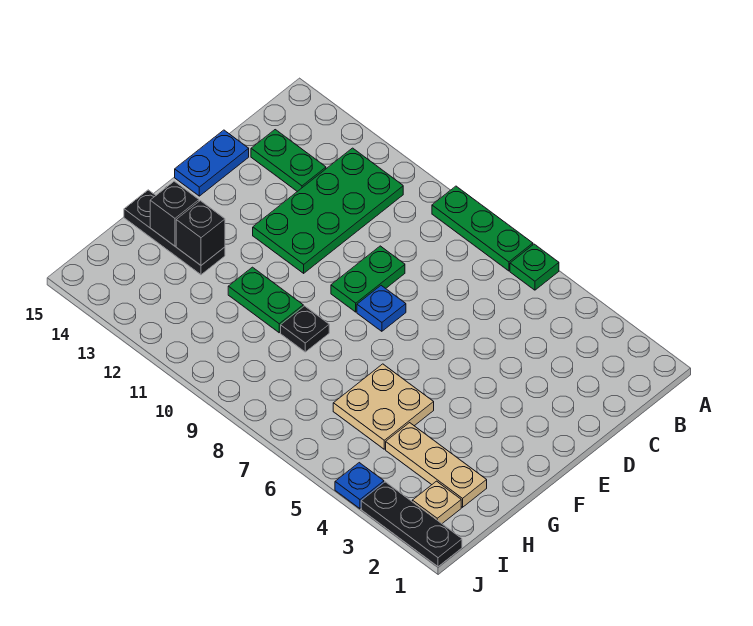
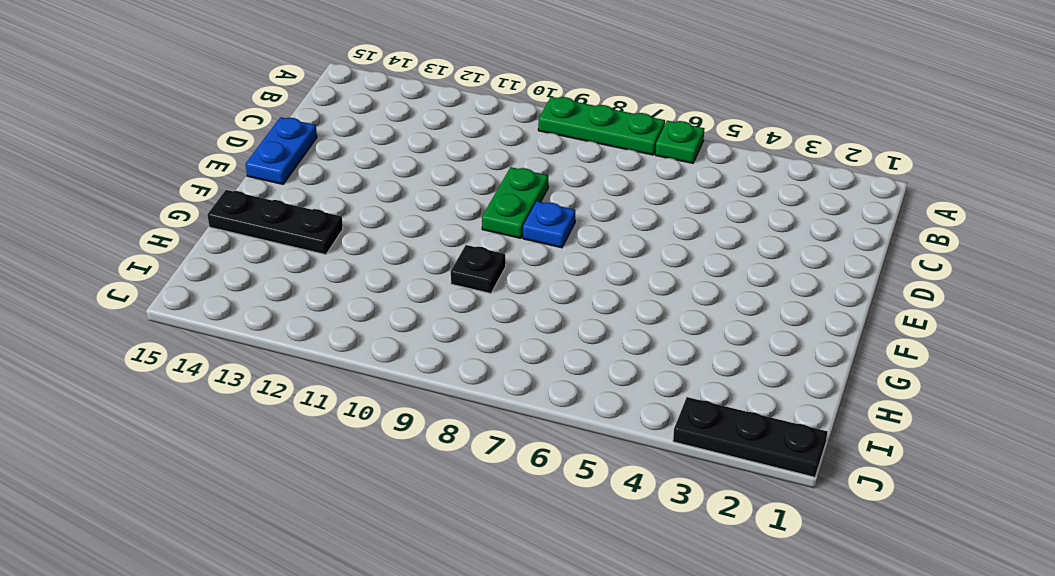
none -> green 2x4 plate [253,148,403,273]
none -> green 1x2 plate [251,130,326,192]
none -> tan 2x2 plate [333,364,434,449]

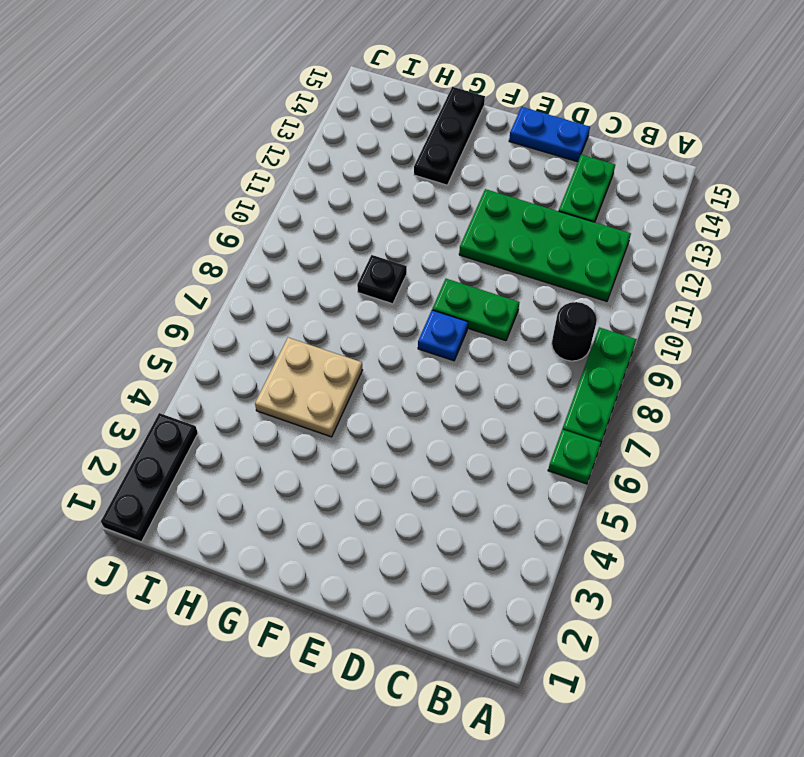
black 1x1 round brick [552,302,597,361] -> none
none -> green 1x2 plate [228,267,303,333]
none -> tan 1x3 plate [386,423,487,507]
none -> tan 1x1 plate [412,481,461,523]

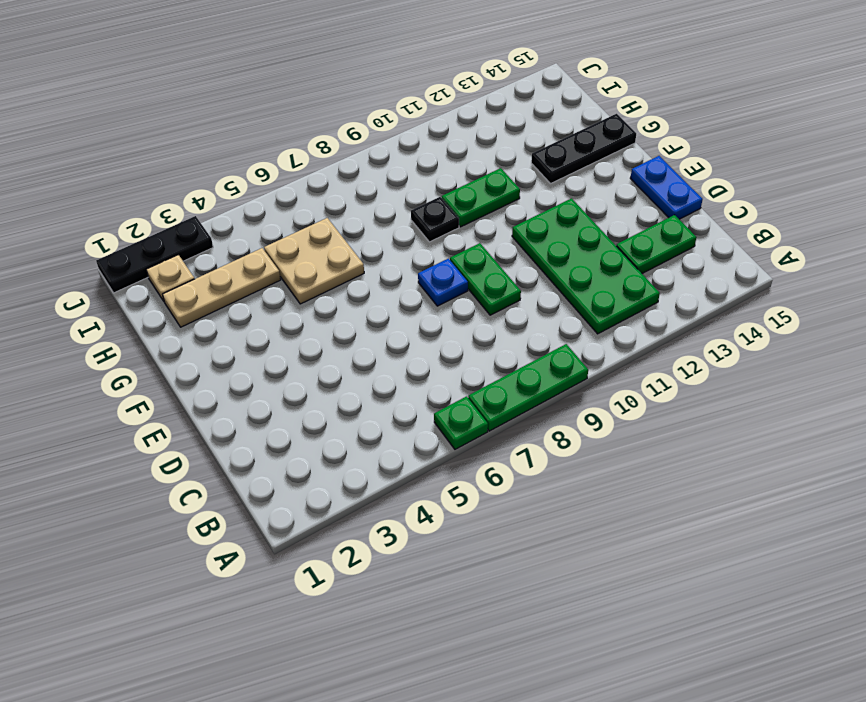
none -> blue 1x1 plate [335,463,384,509]
none -> black 1x1 brick [176,201,225,265]
none -> black 1x1 brick [150,181,199,246]

